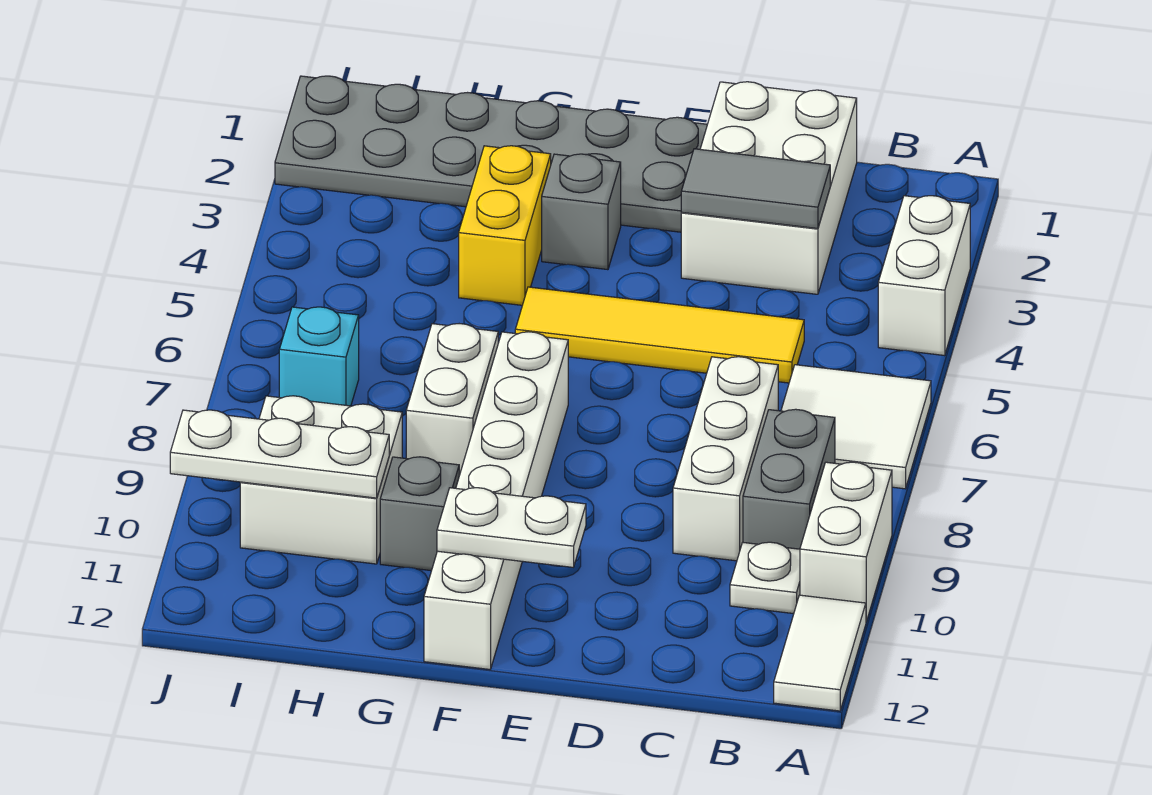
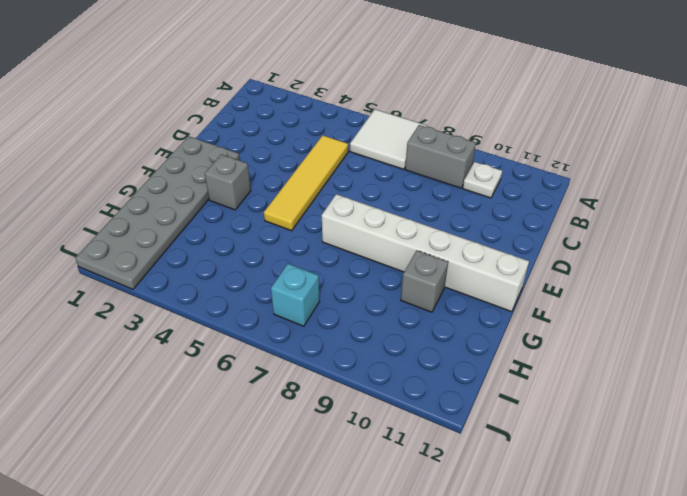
none -> white 1x2 brick [878,196,970,356]
none -> white 1x2 brick [800,462,892,622]
none -> white 1x2 tile [774,595,866,711]

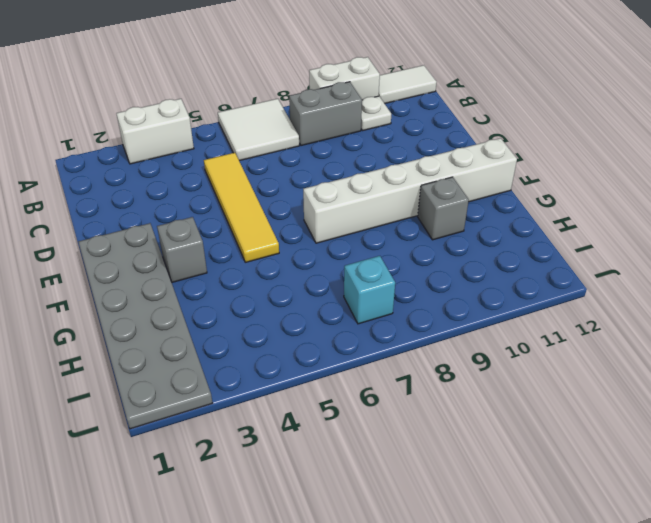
none -> white 2x3 brick [681,82,857,294]
none -> white 1x3 brick [673,357,778,561]
none -> yellow 1x2 brick [459,146,551,305]

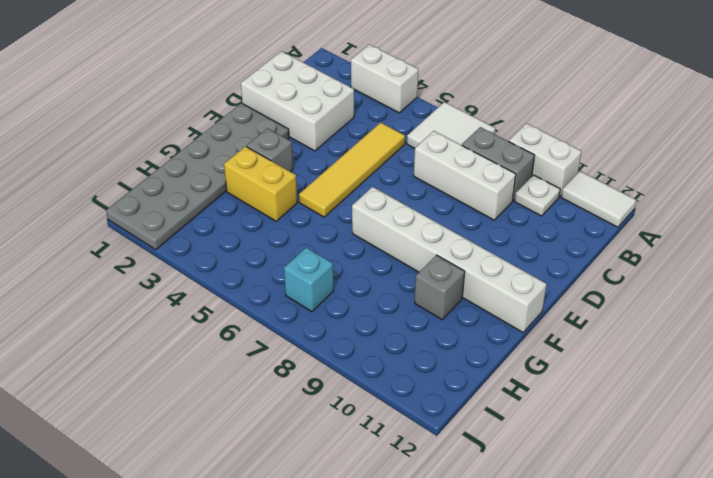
none -> white 1x2 brick [406,324,498,475]
none -> white 2x2 brick [240,396,402,564]
none -> grey 1x2 tile [681,149,830,229]

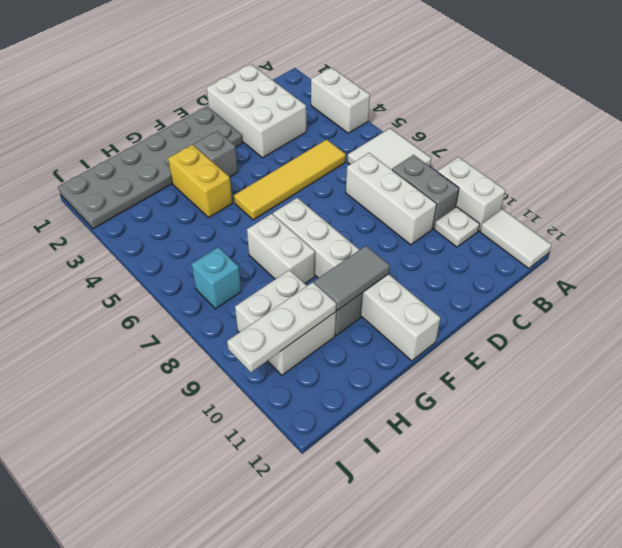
grey 1x2 tile [314,246,390,311] -> grey 1x2 tile moved to [681,149,830,229]
none -> white 1x2 plate [437,488,586,567]

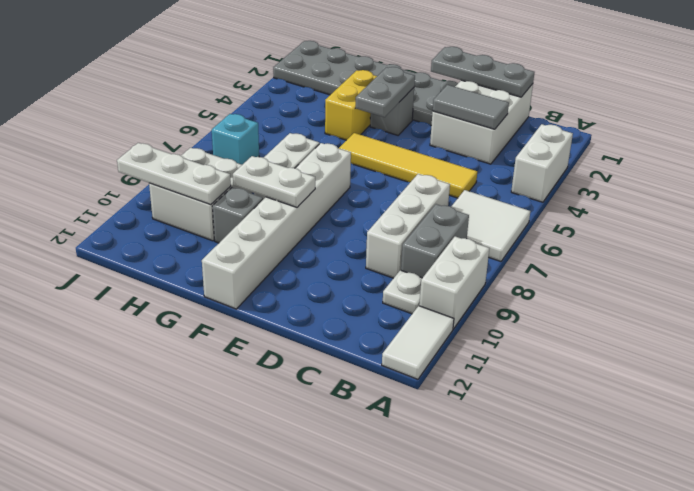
grey 1x3 plate [431,47,535,97] -> none
grey 1x2 plate [356,67,415,117] -> none
white 1x2 plate [233,156,315,207] -> white 1x2 plate moved to [437,488,586,567]

